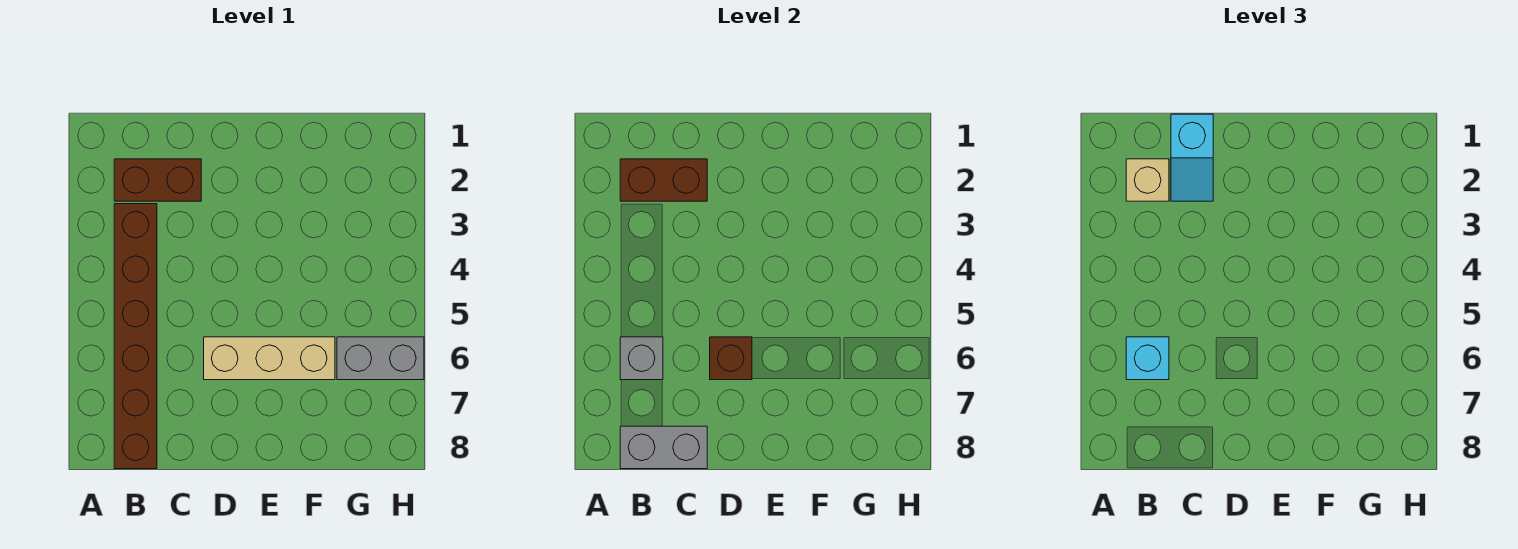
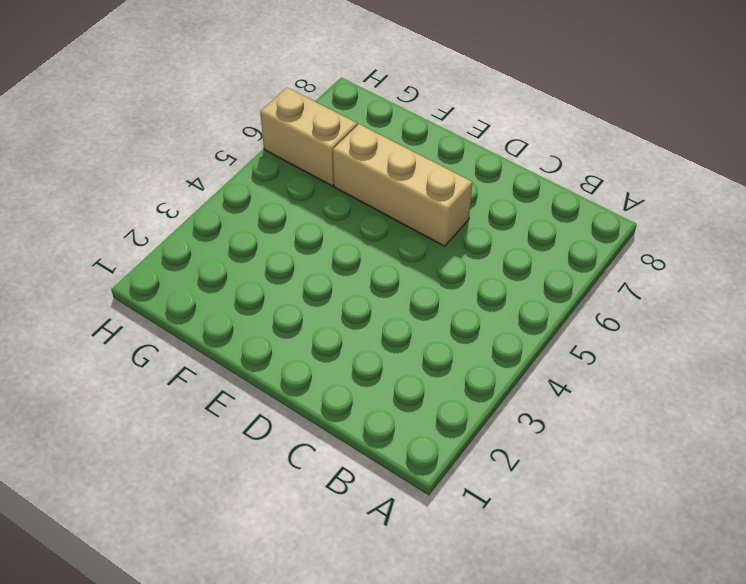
tan 1x2 brick [260,88,357,186] -> grey 1x2 brick [337,337,424,380]
none -> brown 1x2 brick [114,159,201,201]
none -> brown 1x6 brick [114,204,157,469]

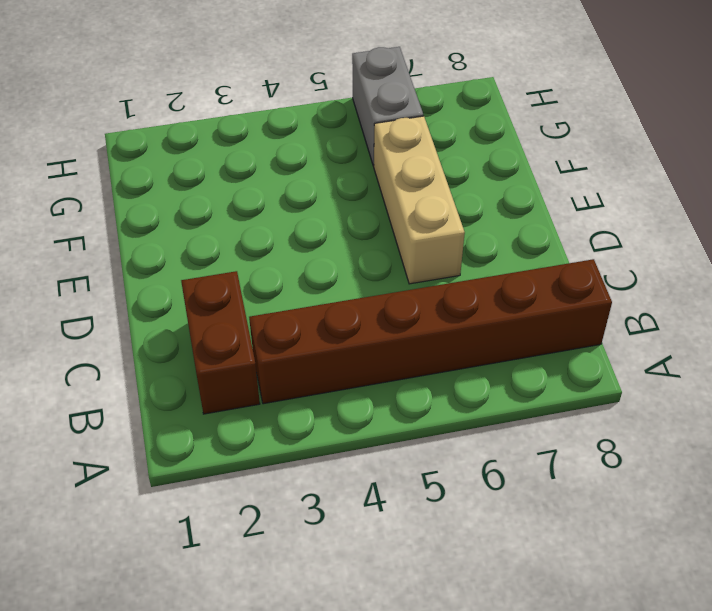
none -> brown 1x2 brick [620,159,707,201]
none -> grey 1x1 brick [620,337,663,380]

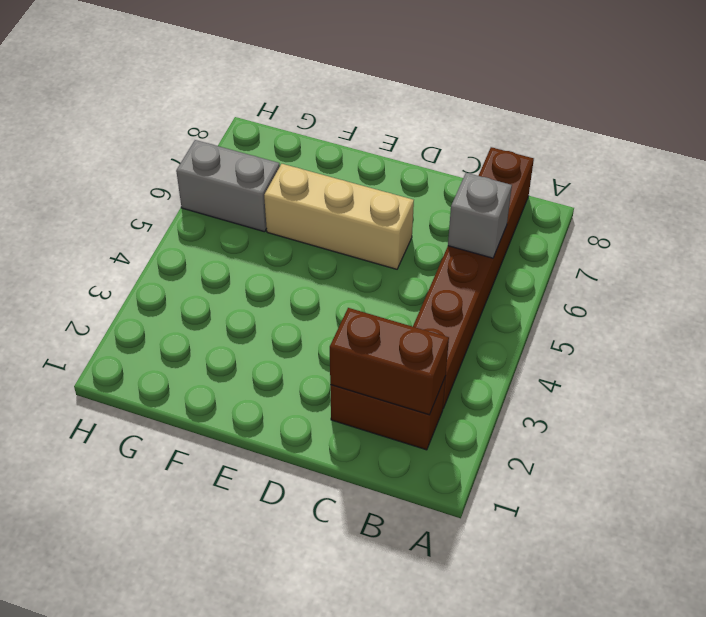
none -> grey 1x2 brick [620,426,707,469]
none -> brown 1x1 brick [710,337,752,380]

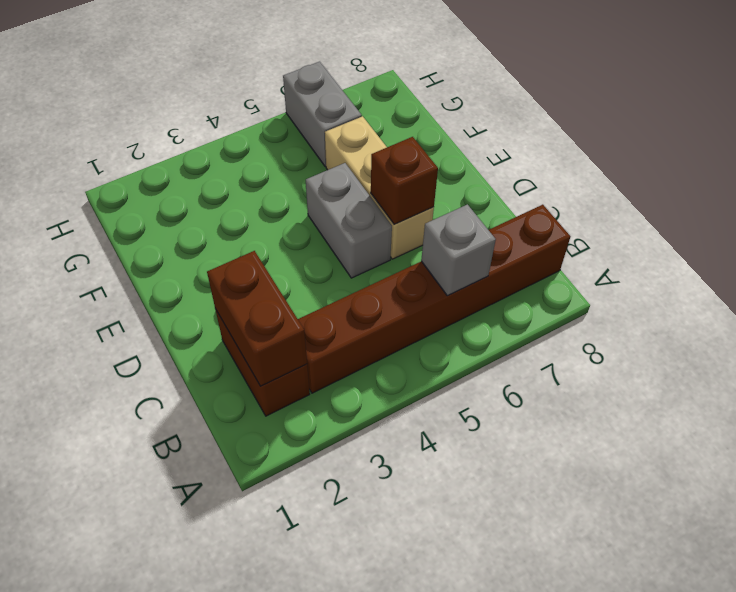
grey 1x2 brick [306,163,392,278] -> grey 1x2 brick moved to [620,426,707,469]
none -> tan 1x1 brick [1126,159,1169,201]
none -> cyan 1x1 brick [1126,337,1169,380]

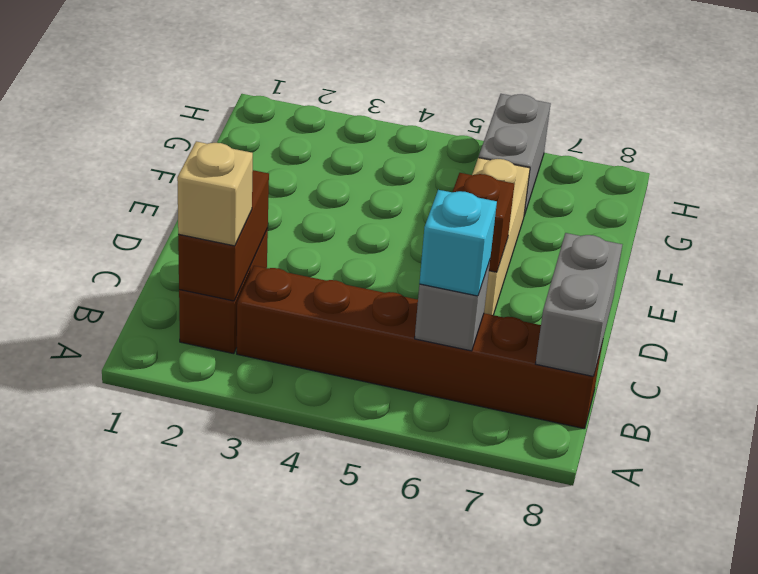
none -> cyan 1x2 slope [1171,114,1213,201]

